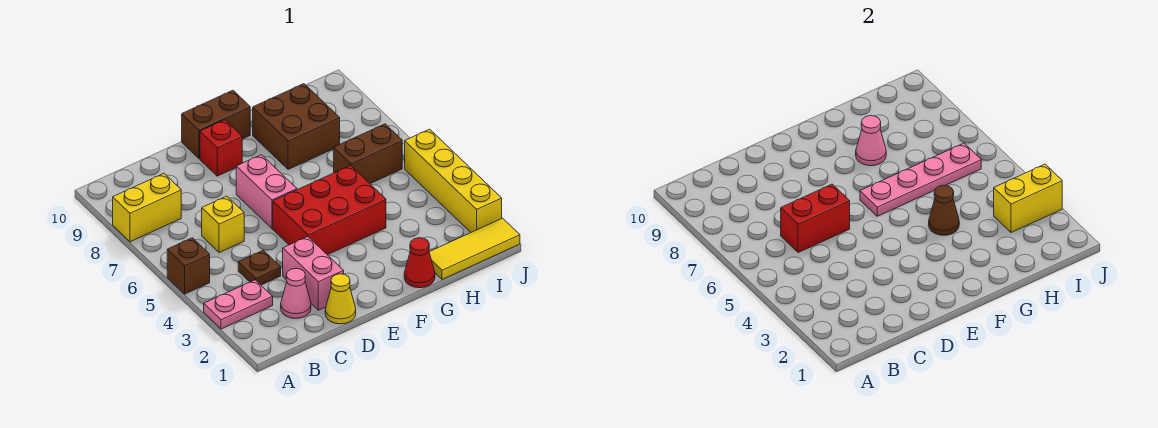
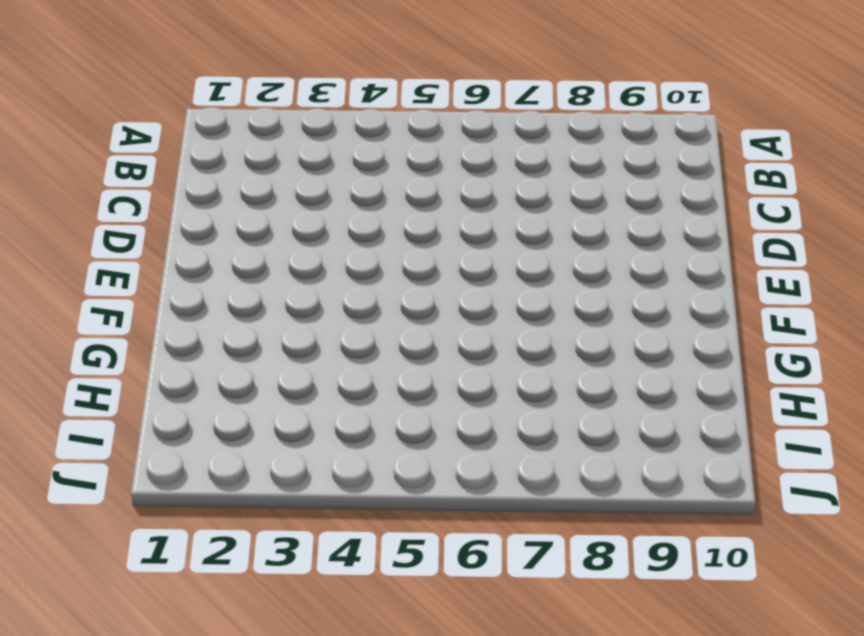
none -> pink 1x2 plate [204,280,273,329]
none -> brown 1x1 brick [167,238,210,294]
none -> yellow 1x2 brick [113,174,181,242]

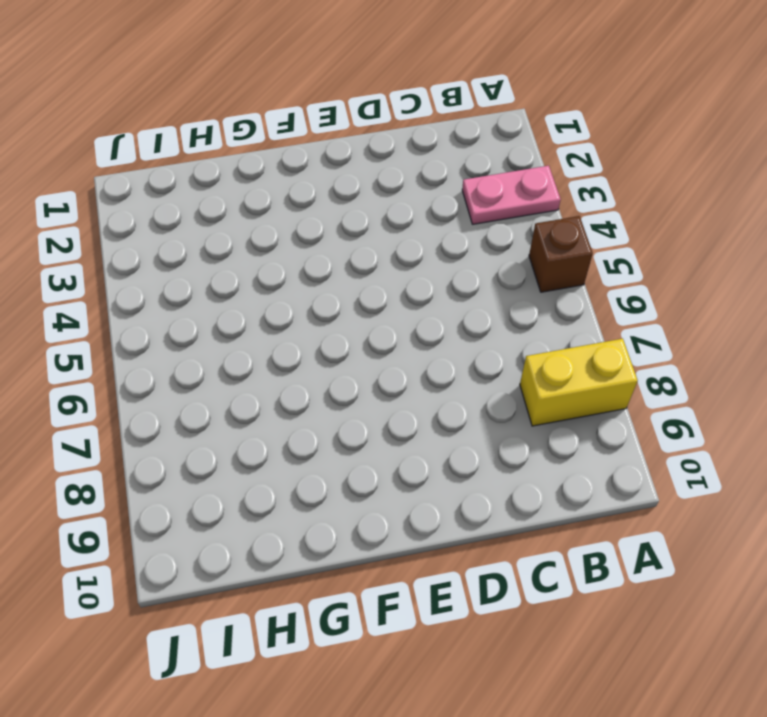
none -> pink 1x1 cone [281,269,311,319]
none -> brown 1x1 plate [238,250,281,285]
none -> yellow 1x1 brick [202,196,244,253]

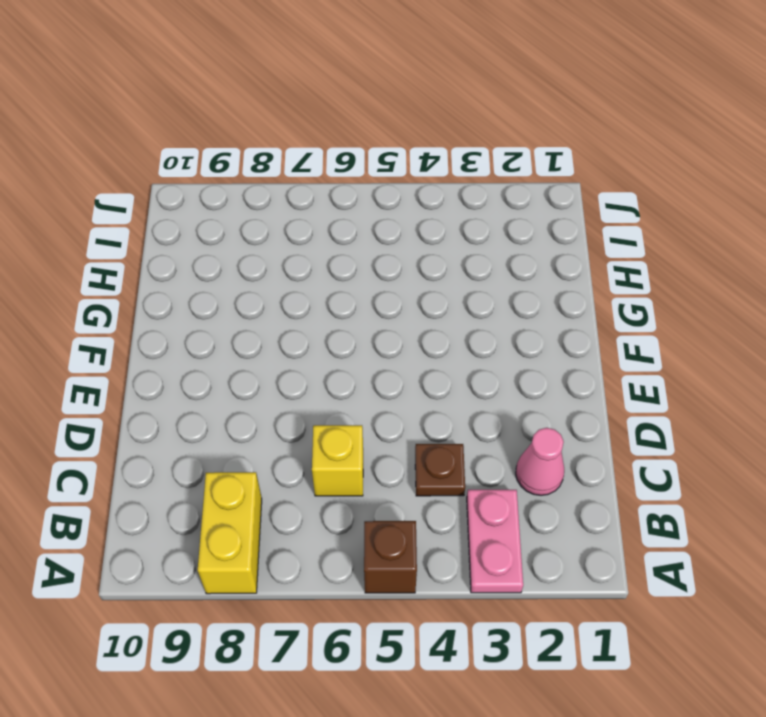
none -> yellow 1x1 cone [325,274,356,324]
none -> pink 1x2 brick [283,237,344,310]
none -> red 2x3 brick [273,166,386,255]

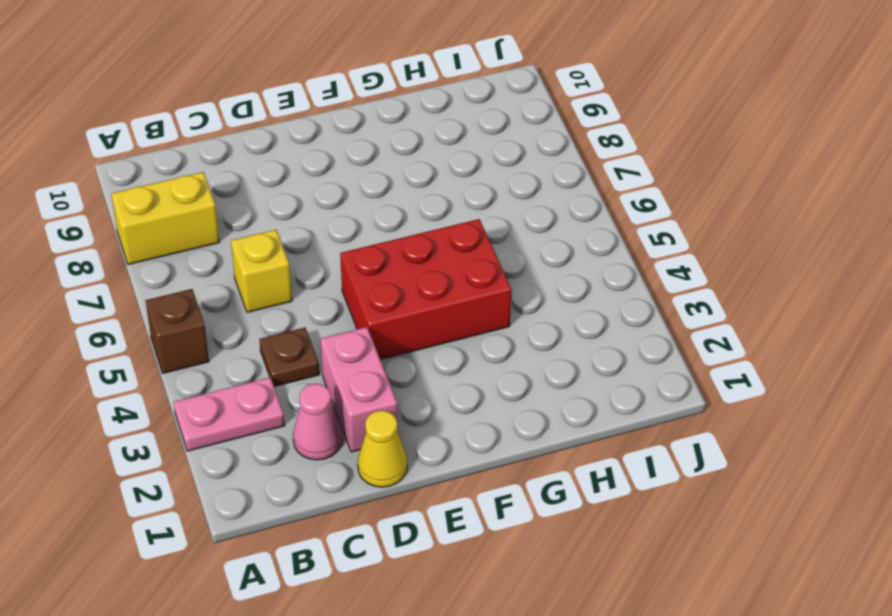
none -> pink 1x2 brick [236,155,297,228]
none -> red 1x1 brick [200,120,242,176]
none -> brown 1x2 brick [182,90,250,159]

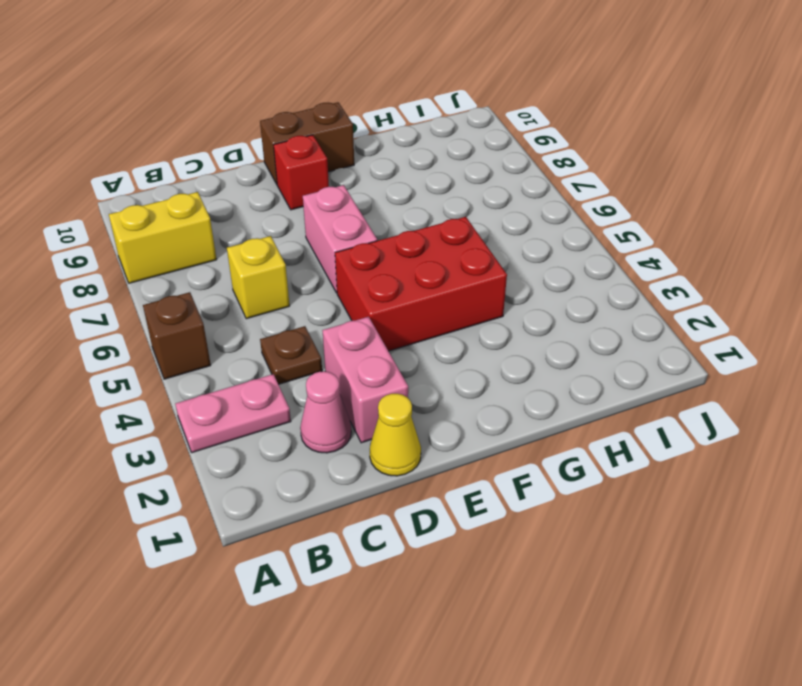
none -> red 1x1 cone [404,238,435,288]
none -> brown 2x2 brick [253,84,340,169]
none -> yellow 1x3 tile [429,218,520,279]

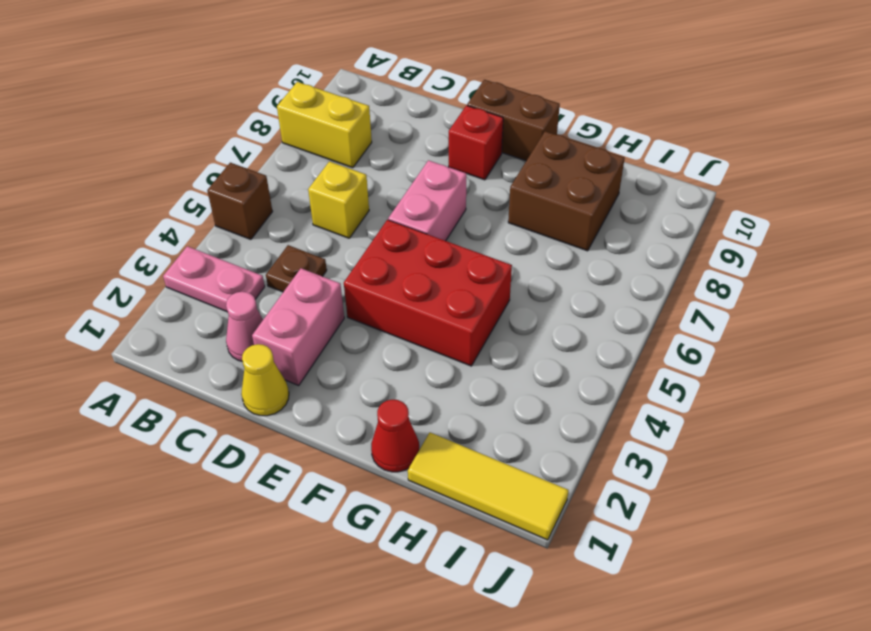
none -> brown 1x2 brick [334,124,402,184]
none -> yellow 1x4 brick [405,129,502,232]
none -> red 1x2 brick [781,184,850,253]

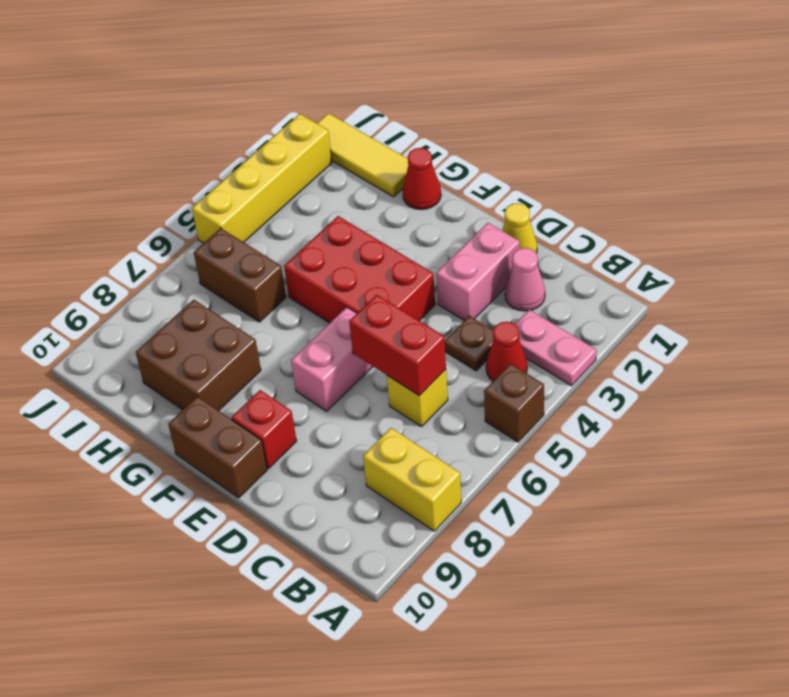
red 1x1 cone [486,322,527,381] -> none
none -> pink 1x4 plate [860,143,981,216]
none -> brown 1x1 cone [929,185,959,235]
none -> pink 1x1 cone [856,116,886,166]

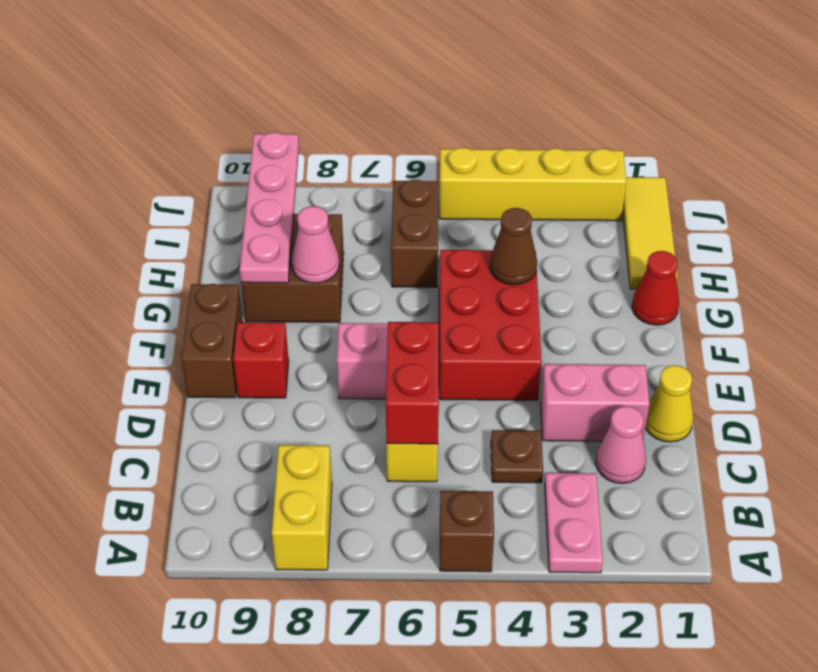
pink 1x4 plate [240,132,299,283] -> pink 1x4 plate moved to [860,143,981,216]
none -> yellow 1x2 brick [994,164,1062,232]

